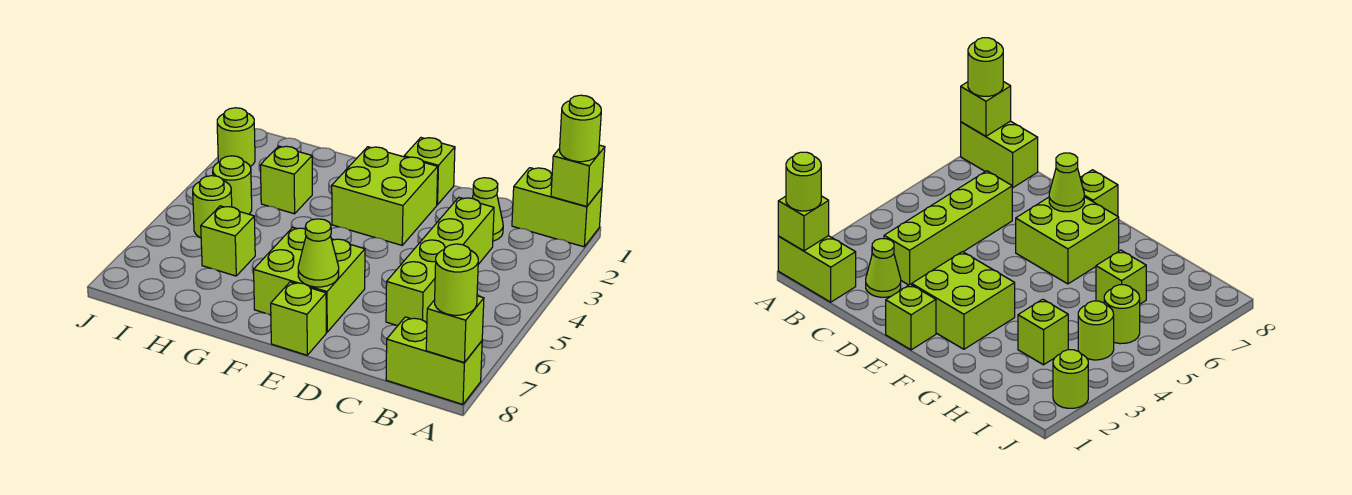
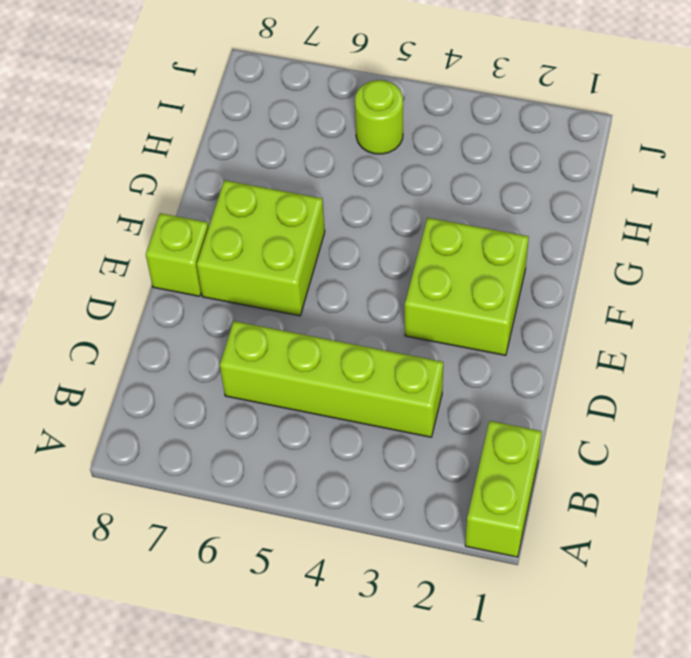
none -> lime 1x2 brick [386,317,482,404]
none -> lime 1x1 cone [472,178,503,241]
none -> lime 1x1 brick [404,138,455,205]

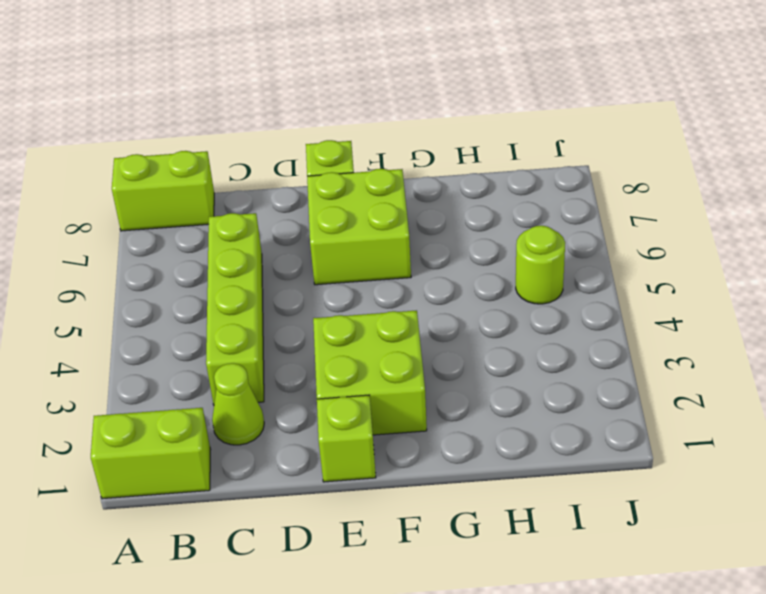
none -> lime 1x1 brick [260,146,312,214]
none -> lime 1x1 brick [201,206,255,276]
none -> lime 1x1 round brick [213,156,252,214]

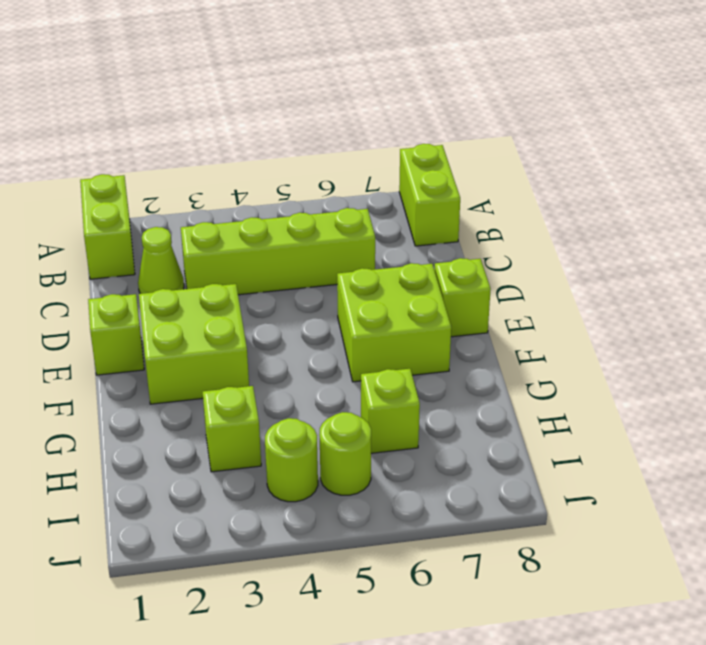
none -> lime 1x1 round brick [217,108,255,167]
none -> lime 1x1 brick [551,145,605,207]
none -> lime 1x1 brick [426,296,484,363]

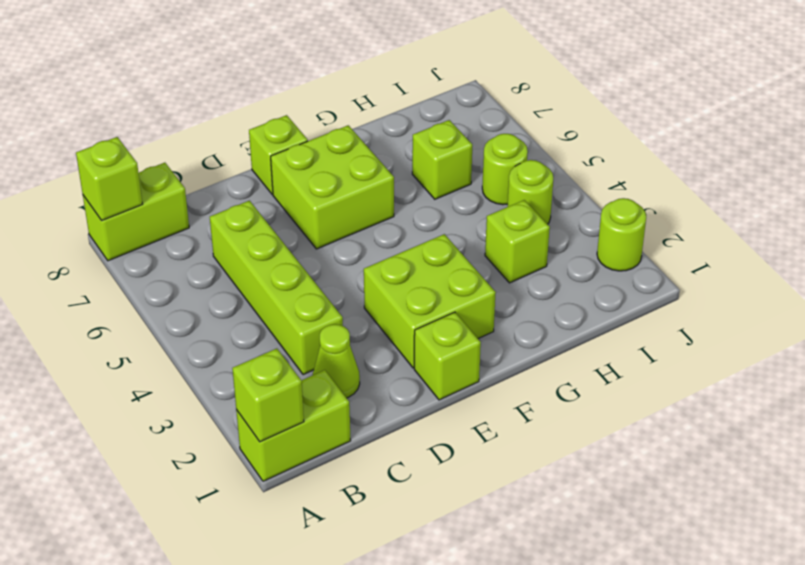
none -> lime 1x1 cone [298,219,339,287]
none -> lime 1x1 round brick [560,95,601,162]
none -> lime 1x1 round brick [435,244,478,315]

